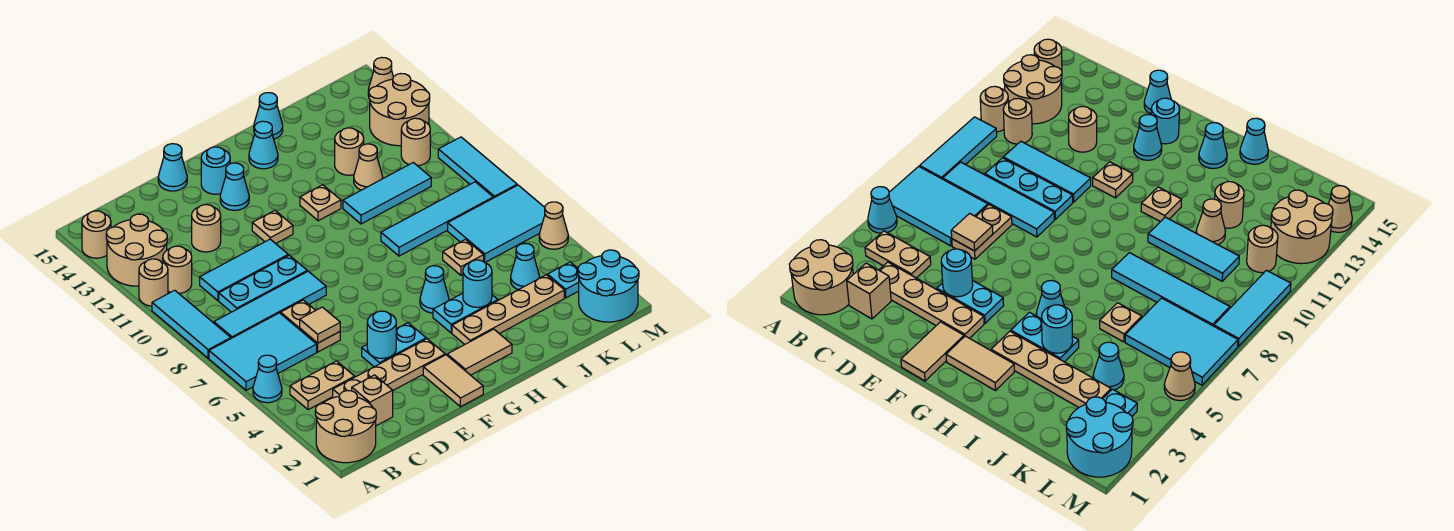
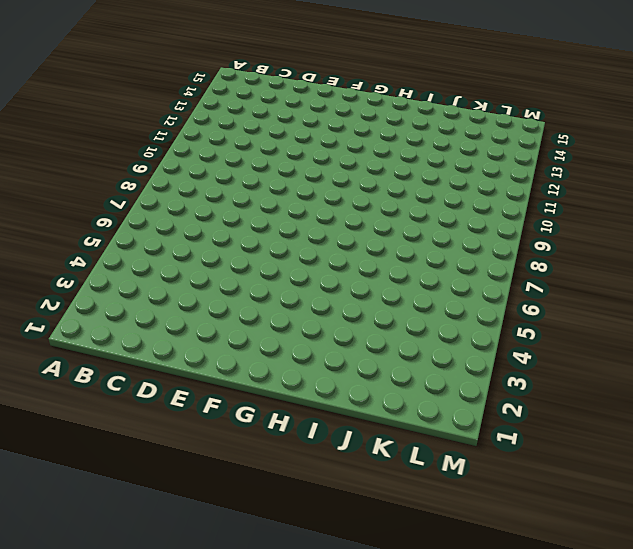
none -> tan 2x2 round brick [315,391,376,463]
none -> cyan 1x1 cone [253,355,282,403]
none -> cyan 2x3 tile [209,313,317,390]
none -> cyan 1x3 tile [152,290,231,358]

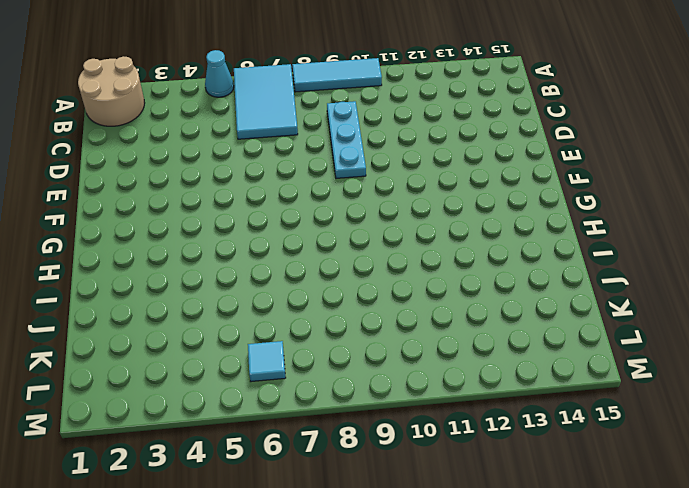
cyan 1x1 tile [248,341,285,382] -> cyan 2x3 tile [448,185,545,263]
none -> tan 1x1 round brick [139,259,168,306]
none -> tan 2x2 round brick [106,214,167,286]
none -> tan 1x1 round brick [82,211,111,258]
none -> tan 1x2 plate [290,361,355,410]

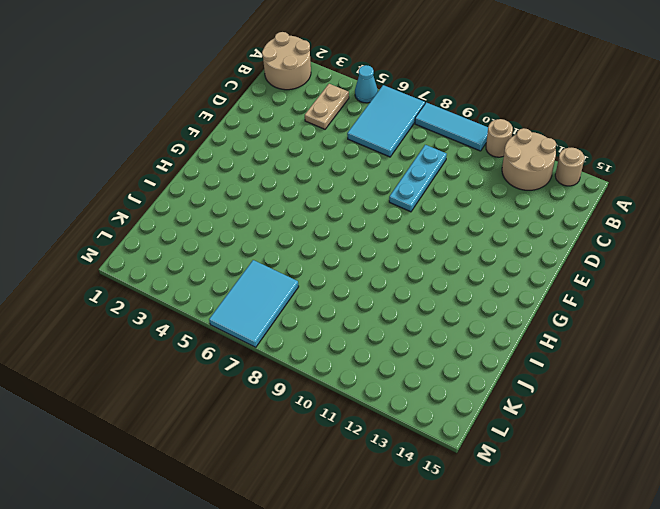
none -> cyan 1x4 tile [214,271,326,338]
none -> tan 1x1 round brick [163,246,192,293]
none -> tan 1x1 brick [352,375,393,426]
none -> tan 1x4 plate [333,339,445,398]

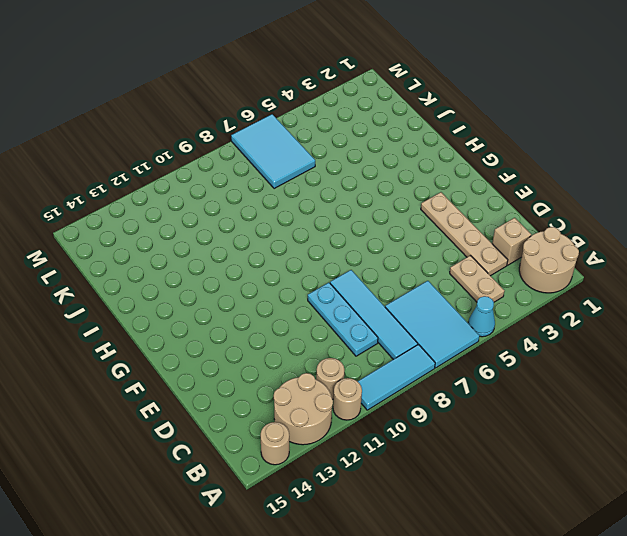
none -> cyan 1x3 tile [200,239,288,301]
none -> tan 1x2 plate [281,300,340,352]
none -> tan 1x1 round brick [192,205,221,252]
none -> cyan 1x2 plate [362,323,426,367]

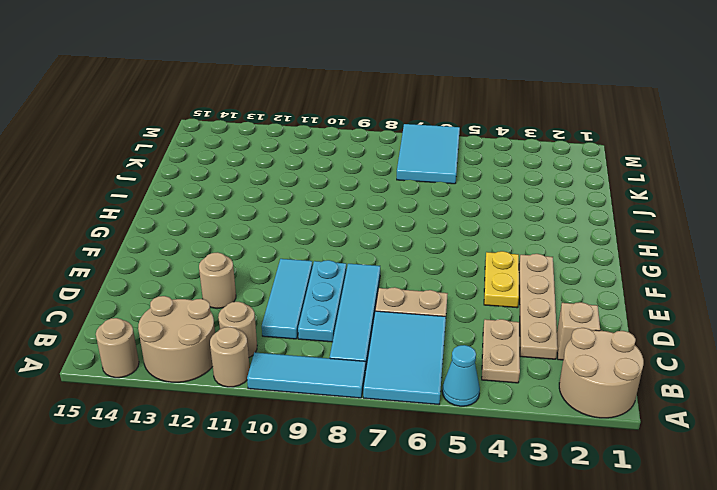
yellow 1x2 plate [484,251,519,308] -> cyan 1x2 plate [362,323,426,367]
none -> cyan 1x1 cone [158,144,187,191]
none -> tan 1x2 tile [423,355,483,407]
none -> tan 1x1 plate [252,211,293,244]
none -> cyan 1x1 cone [220,163,249,210]

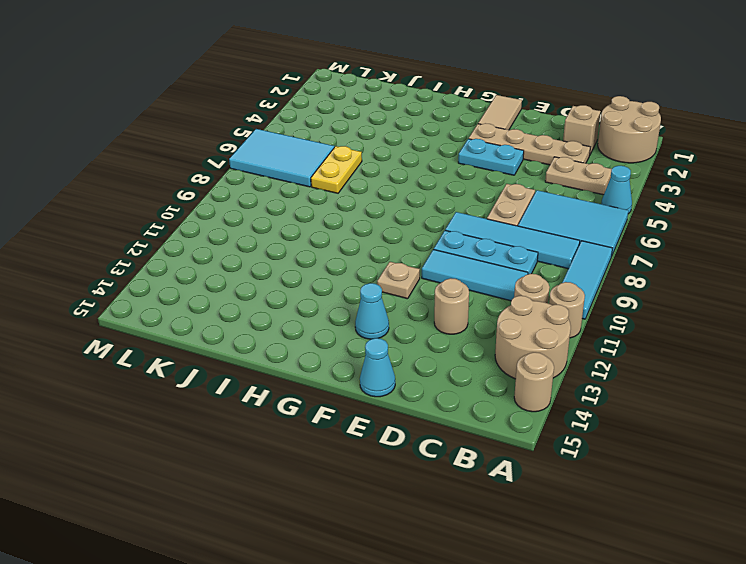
yellow 1x2 plate [311,146,362,193] -> tan 1x1 plate [443,240,484,275]
none -> cyan 1x1 round brick [201,147,230,194]
none -> tan 1x2 tile [447,329,512,375]
none -> tan 1x4 plate [452,275,564,344]
none -> cyan 1x2 plate [433,293,498,333]

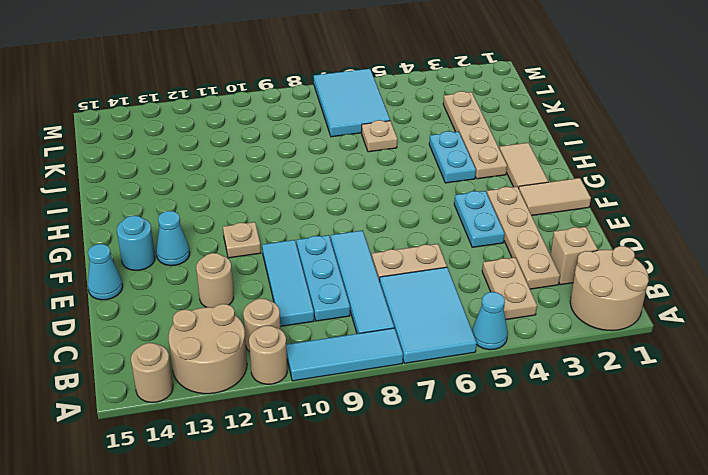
none -> cyan 1x1 cone [420,266,449,313]
none -> tan 1x1 plate [300,185,341,221]
none -> cyan 1x1 cone [249,121,278,169]
none -> cyan 1x4 tile [381,182,493,256]

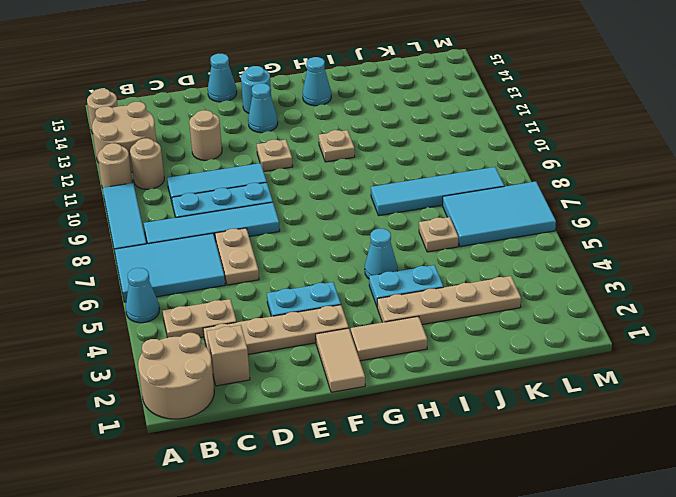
none -> cyan 1x3 tile [343,163,431,224]
none -> cyan 1x1 cone [254,93,283,139]
none -> tan 1x1 cone [354,144,383,190]
none -> tan 1x1 round brick [335,128,364,175]

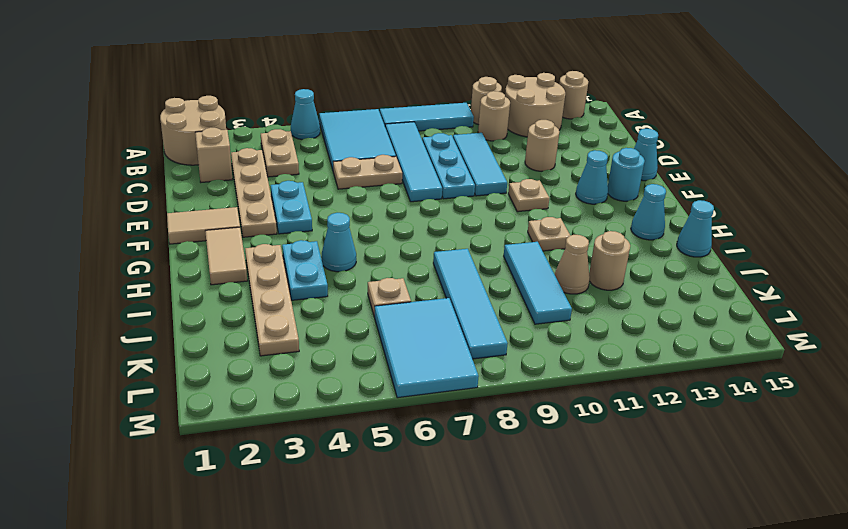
none -> cyan 1x1 cone [511,244,540,290]
none -> cyan 2x2 round brick [578,250,639,322]
none -> cyan 1x1 plate [548,262,579,298]
none -> tan 1x1 round brick [401,118,430,166]

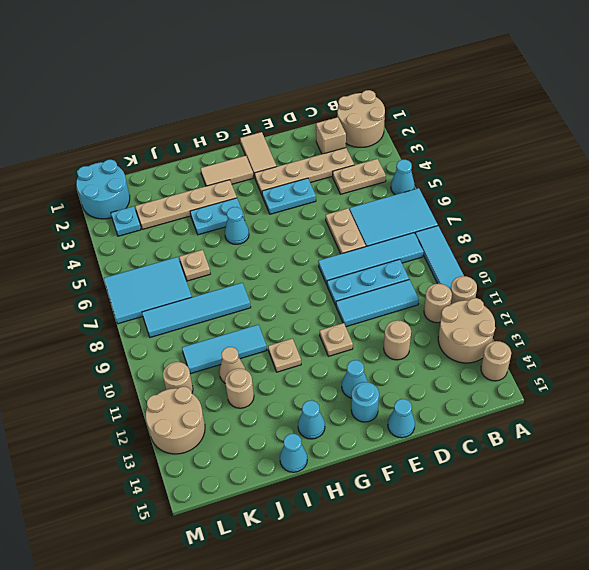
none -> cyan 1x1 cone [511,244,540,290]
none -> tan 1x1 cone [539,202,568,249]
none -> cyan 1x3 tile [438,137,517,198]
none -> tan 1x1 cone [368,57,393,96]

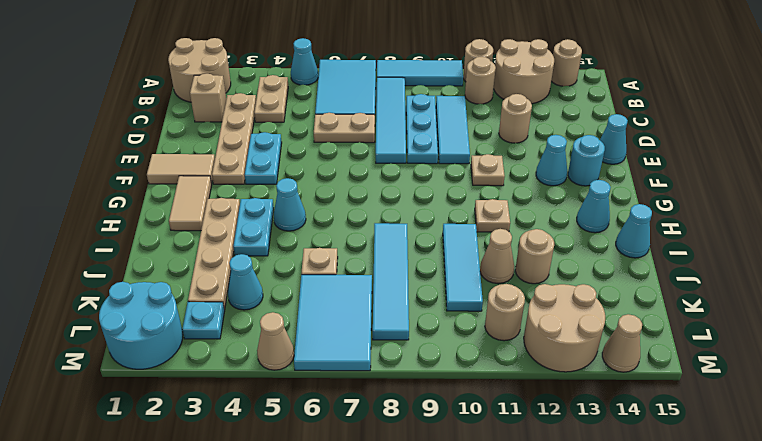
none -> cyan 1x3 tile [438,137,517,198]
none -> tan 1x1 tile [300,307,340,343]
none -> cyan 1x1 round brick [367,311,396,359]
none -> cyan 1x1 round brick [463,260,492,307]

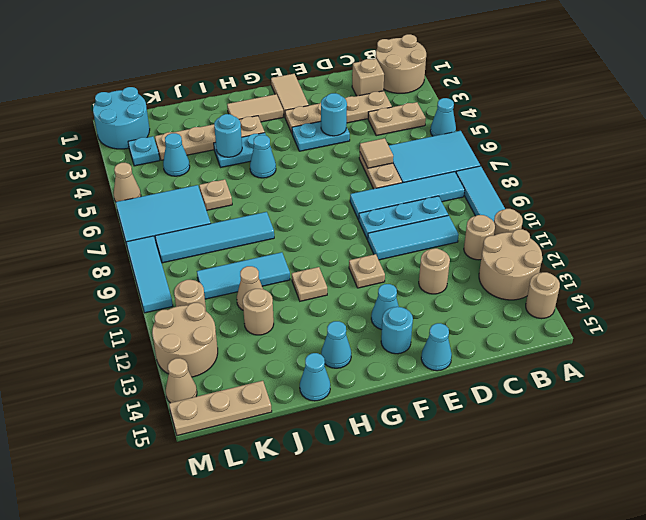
tan 1x3 plate [169,381,272,436] -> none

